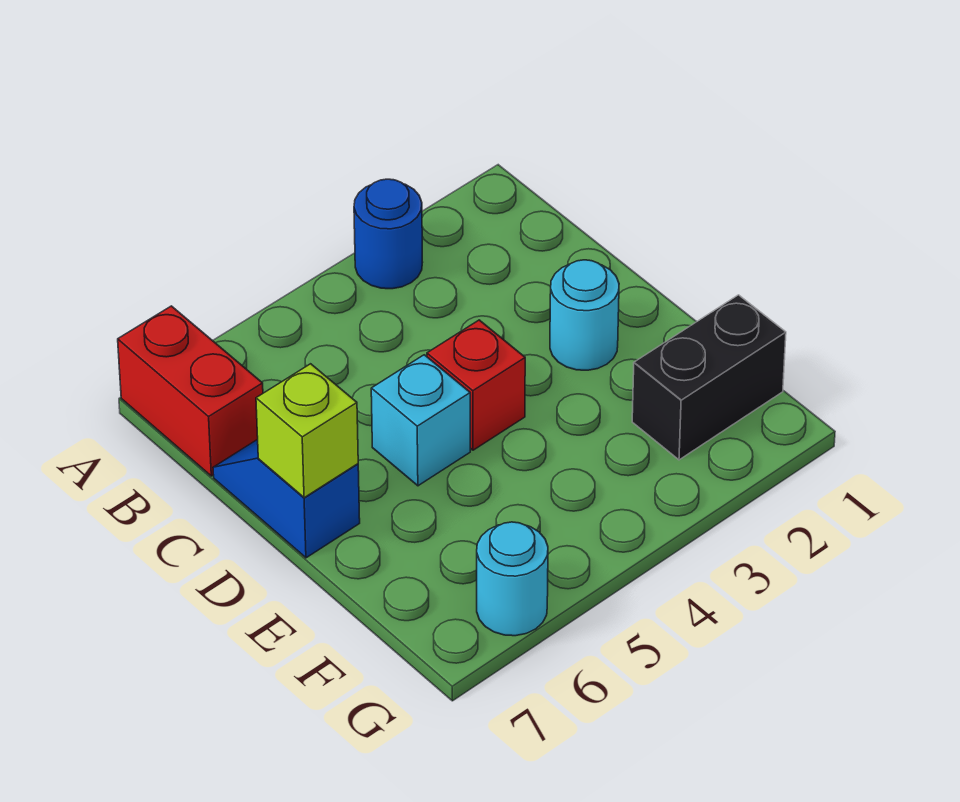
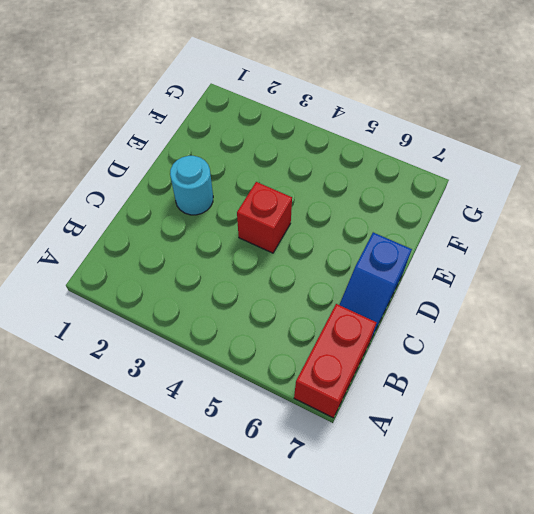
none -> blue 1x1 round brick [354,179,423,289]
none -> cyan 1x1 brick [371,355,470,486]

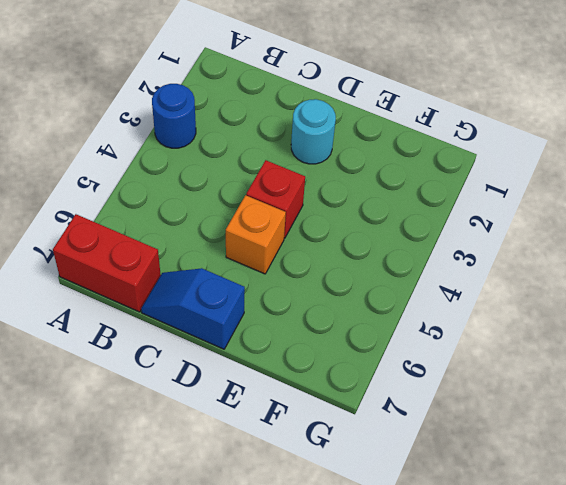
orange 1x1 brick [226,195,286,274] -> cyan 1x1 brick [371,355,470,486]
none -> black 1x2 brick [632,295,786,460]
none -> cyan 1x1 round brick [477,522,548,636]

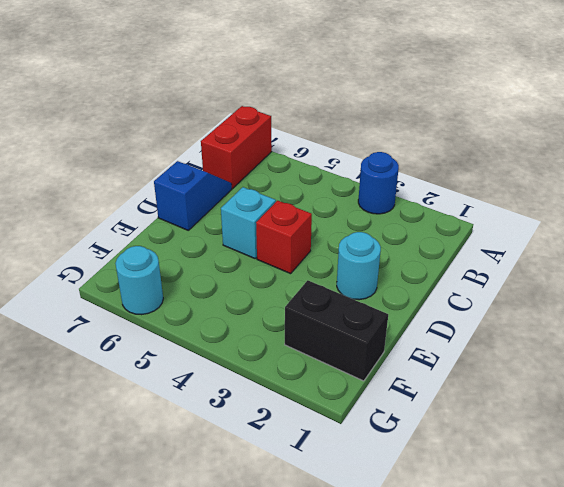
none -> lime 1x1 brick [256,364,358,498]

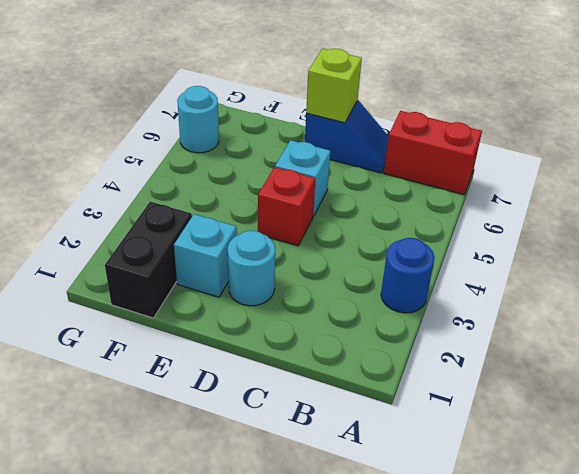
cyan 1x1 brick [174,214,237,297] -> none

